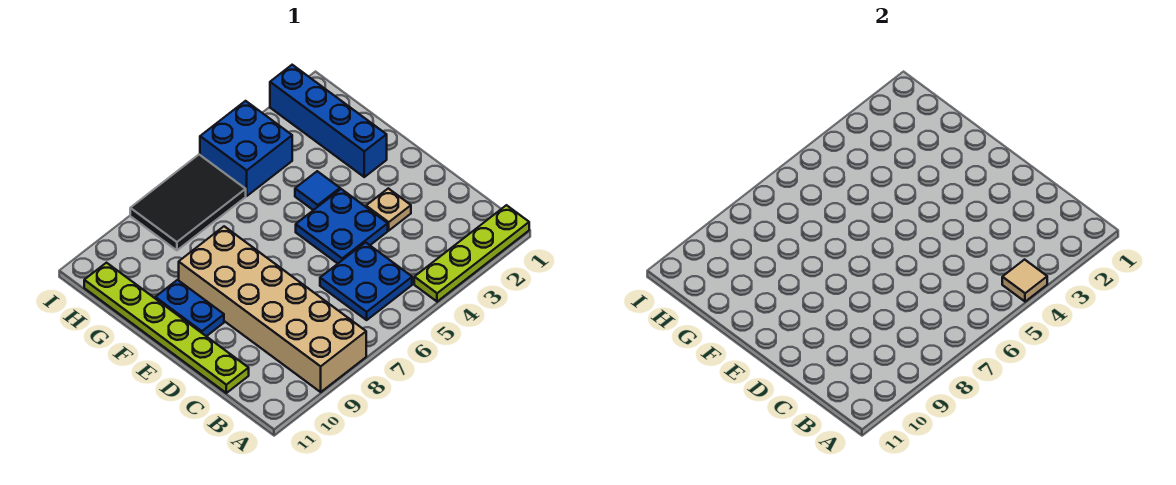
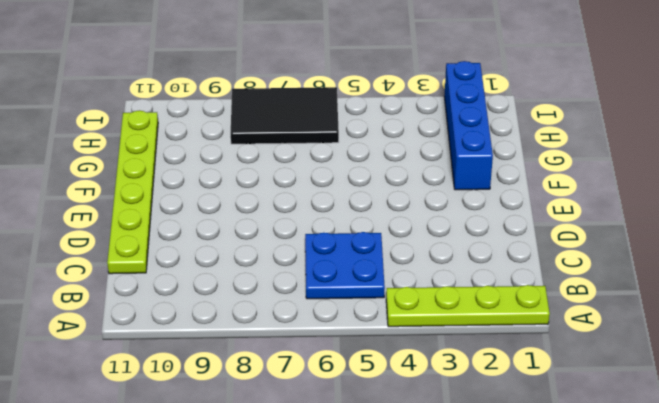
none -> tan 2x6 brick [179,226,366,392]
none -> tan 1x1 plate [366,188,411,230]
none -> blue 2x2 plate [296,189,388,263]

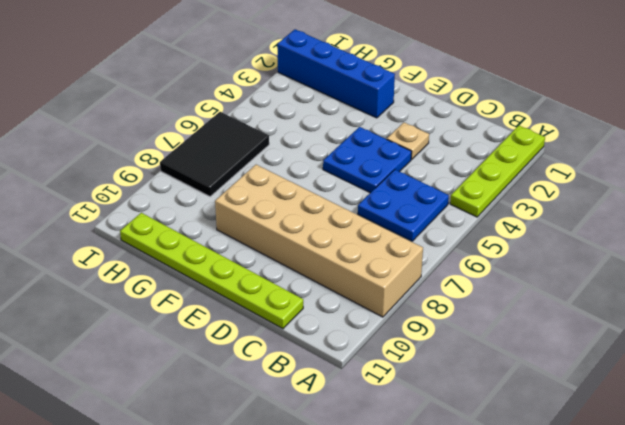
none -> blue 1x2 plate [155,280,224,336]
none -> blue 1x1 tile [295,171,340,210]
none -> blue 2x2 brick [200,101,292,196]

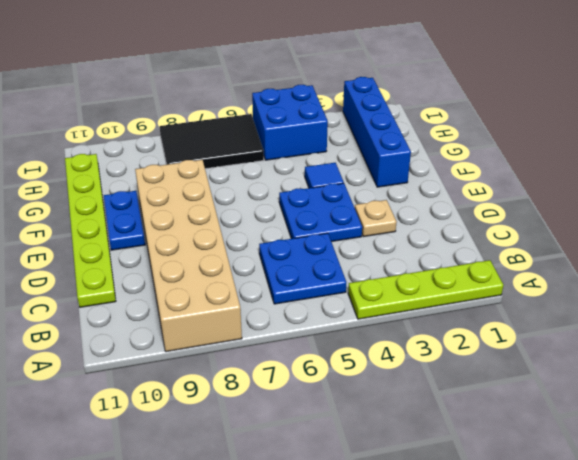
none -> tan 1x1 tile [1002,260,1047,302]

